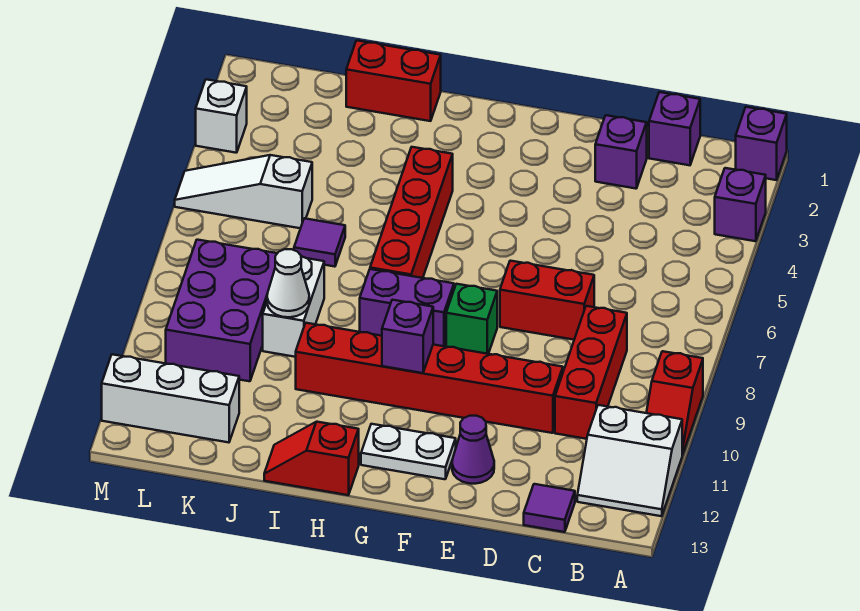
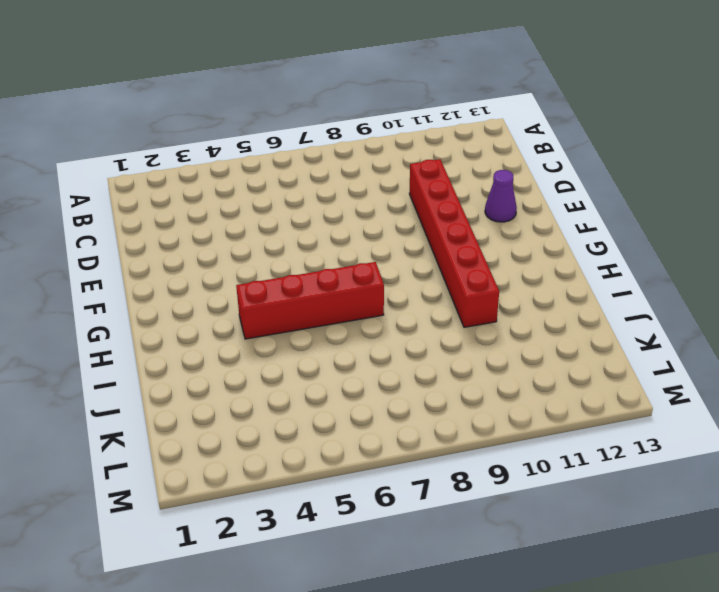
none -> purple 1x1 brick [736,107,787,180]
none -> purple 1x1 brick [715,168,766,241]
none -> red 1x2 slope [646,351,703,455]

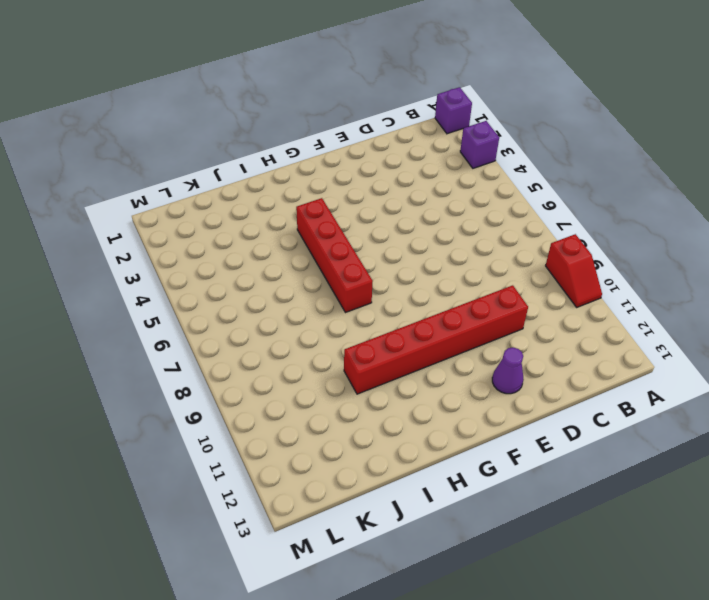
none -> white 2x2 slope [577,405,682,516]
none -> purple 1x1 brick [649,92,700,165]
none -> red 1x3 brick [555,306,627,439]

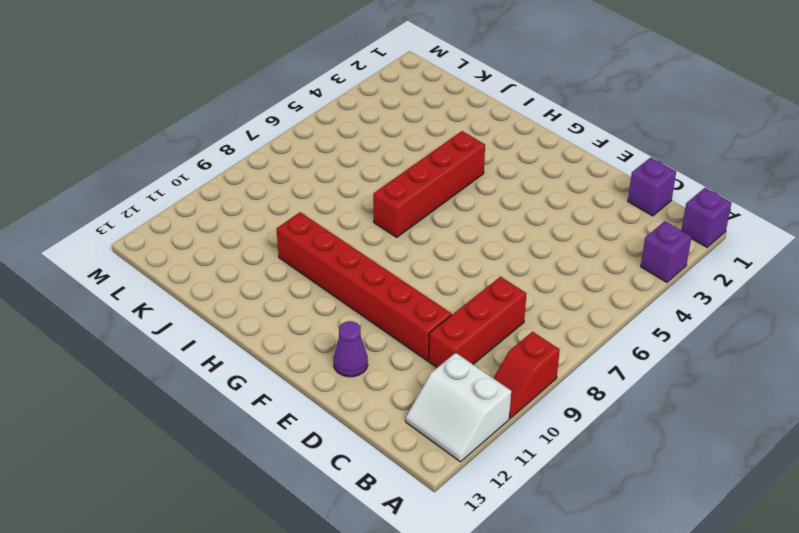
none -> purple 1x1 tile [524,484,575,532]
none -> purple 1x1 brick [595,115,647,189]
none -> red 1x2 brick [500,261,594,340]

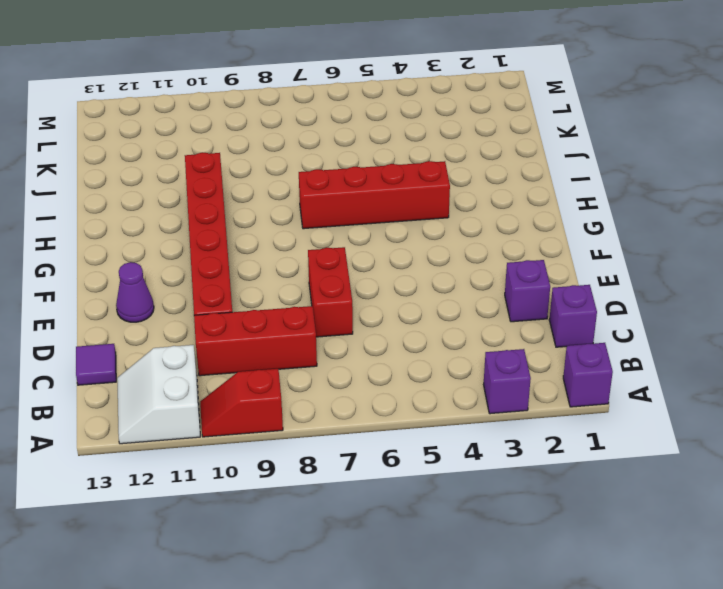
none -> green 1x1 brick [446,284,497,354]
none -> white 1x2 plate [361,424,456,479]
none -> purple 1x2 brick [360,269,454,346]

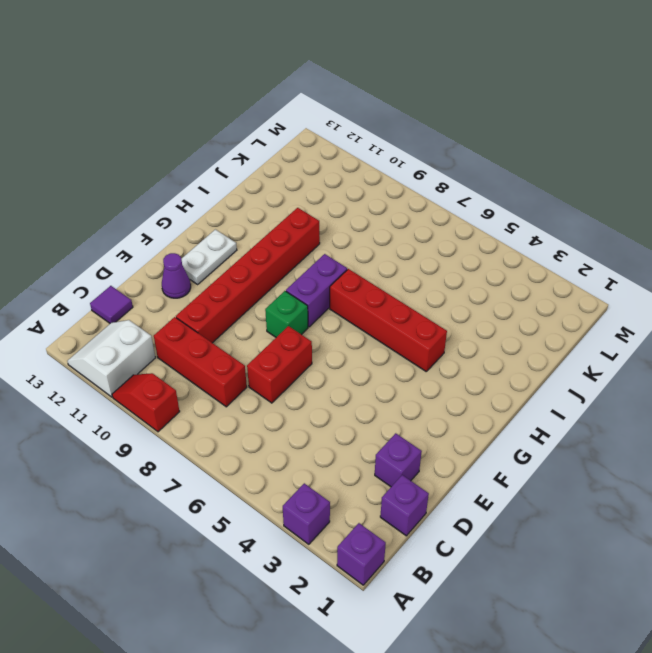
none -> red 1x2 slope [264,422,359,495]
none -> red 1x2 brick [346,40,441,121]
none -> purple 1x1 tile [294,218,345,267]

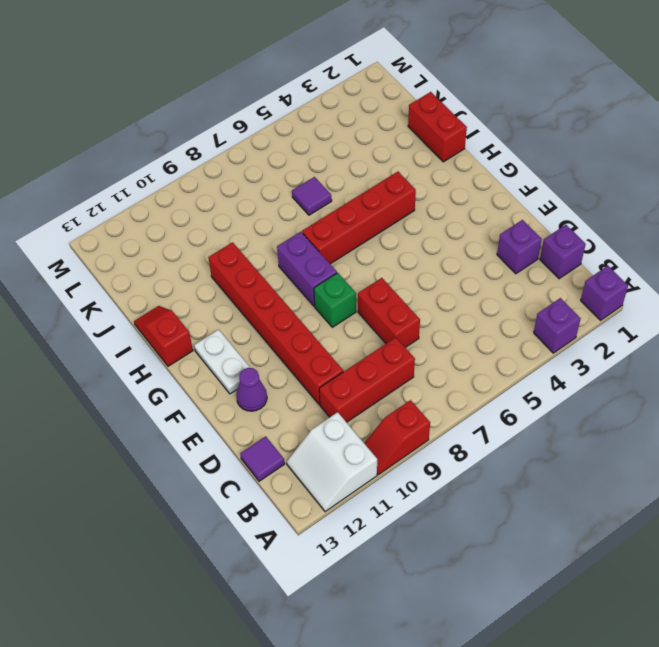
none -> white 1x2 brick [263,256,324,357]
none -> white 1x3 slope [175,155,312,228]
none -> purple 2x3 brick [166,240,277,381]

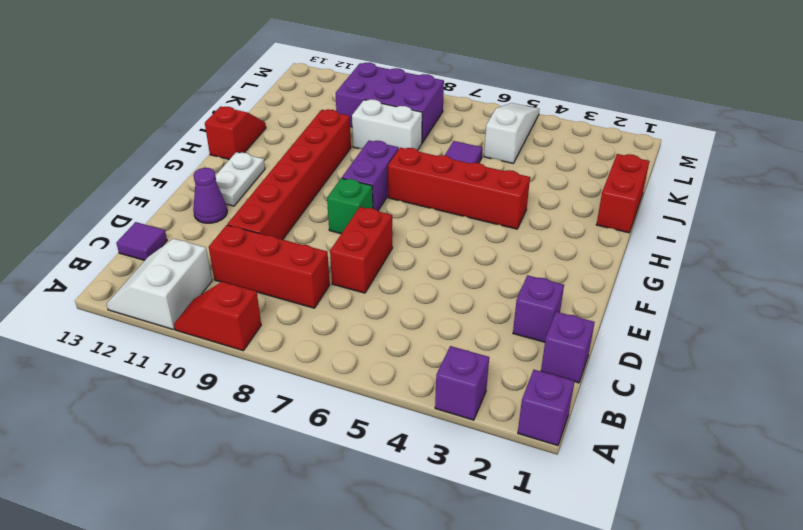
none -> white 1x3 brick [102,354,239,442]
none -> white 1x1 brick [196,79,247,153]
none -> purple 1x1 brick [382,300,433,373]

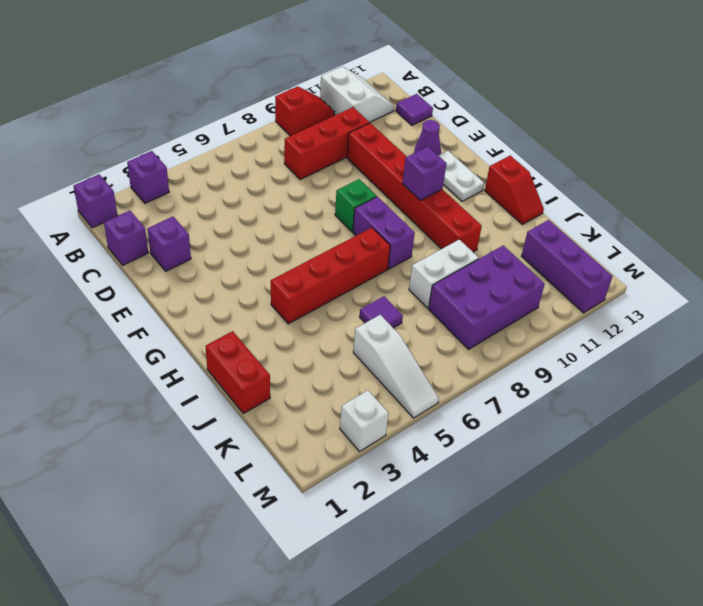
purple 1x3 brick [522,220,613,313] -> white 1x3 brick [102,354,239,442]
none -> red 1x2 brick [500,261,594,340]
none -> white 1x1 cone [267,249,309,317]

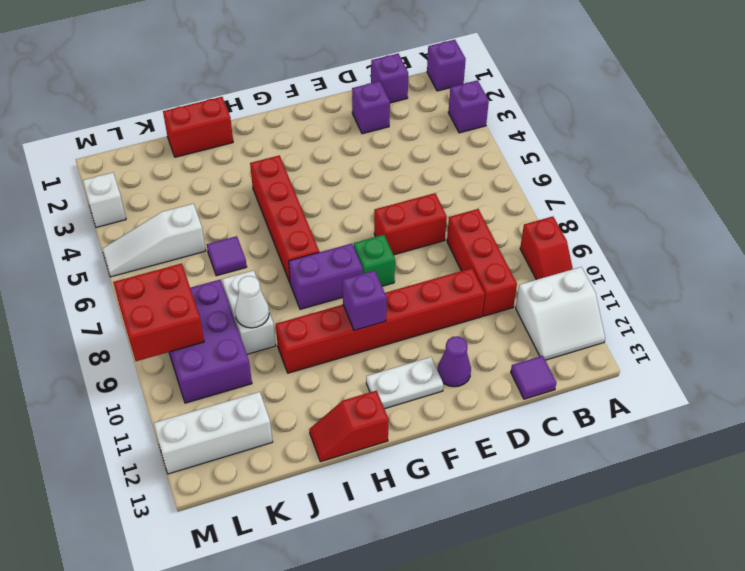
red 2x2 brick [113,263,204,361] -> none

